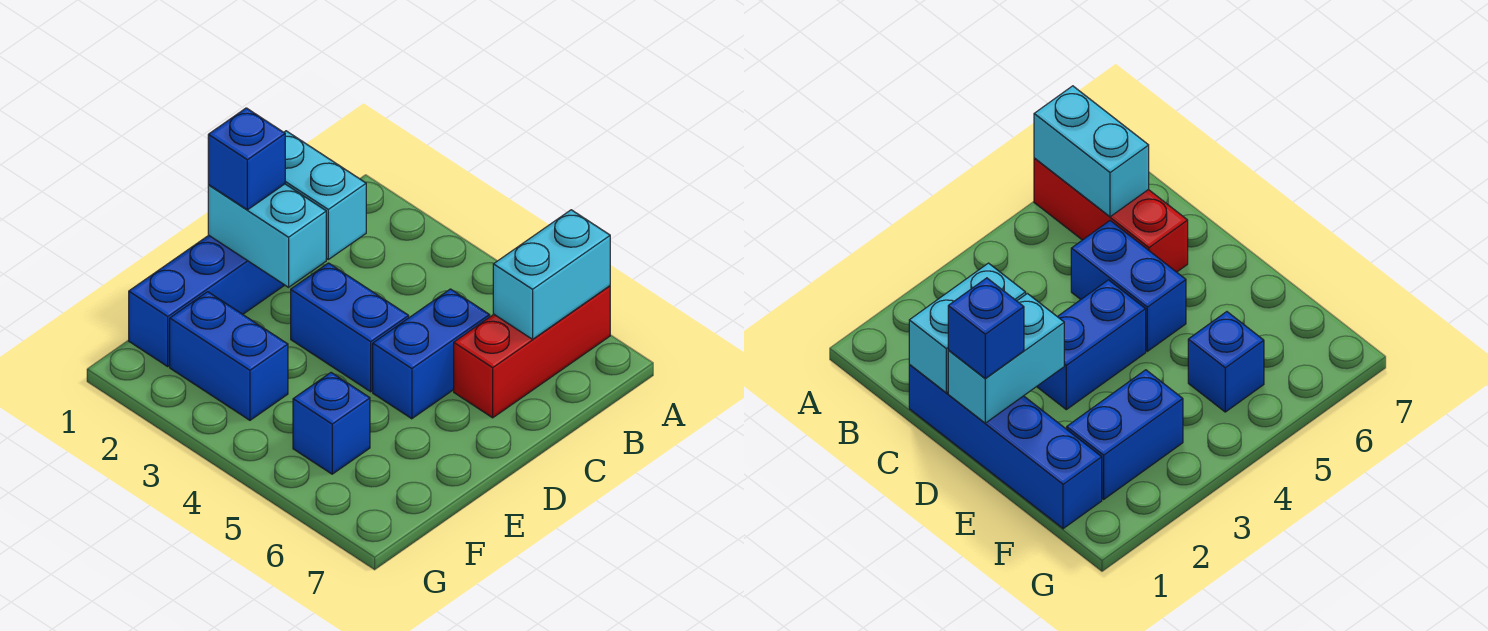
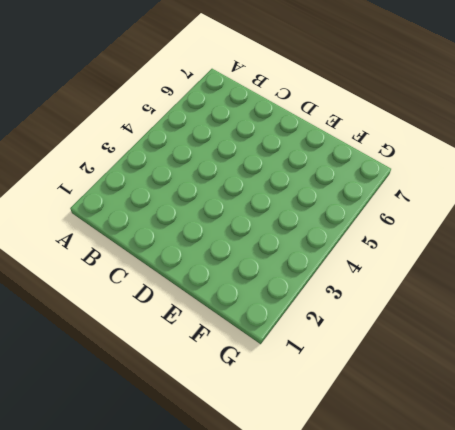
none -> red 1x3 brick [454,286,610,418]
none -> blue 1x4 brick [129,235,284,366]

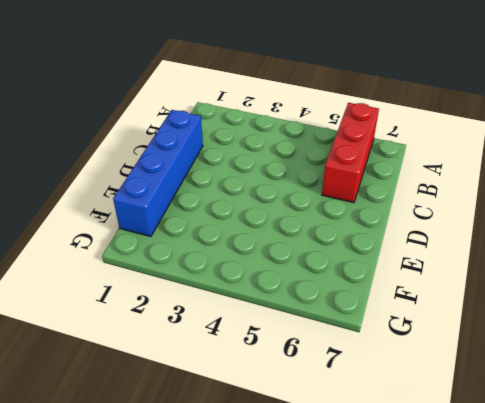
none -> blue 1x2 brick [373,289,490,419]
none -> blue 1x2 brick [291,263,409,392]

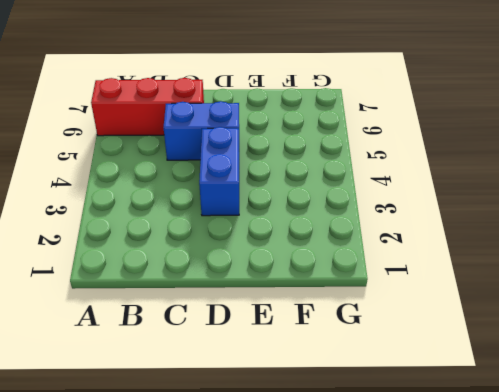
none -> blue 1x4 brick [129,235,284,366]
none -> blue 1x2 brick [170,292,288,420]

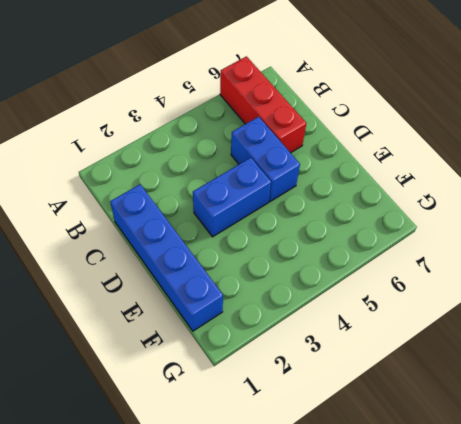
none -> blue 1x2 brick [170,292,288,420]
none -> blue 1x1 brick [293,373,370,474]

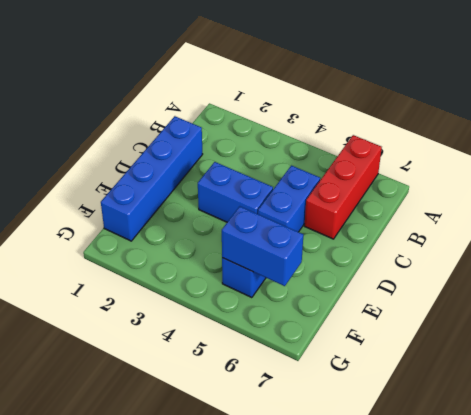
blue 1x2 brick [222,206,303,286] -> blue 1x2 brick moved to [170,292,288,420]
none -> cyan 1x2 brick [493,210,610,339]
none -> cyan 1x2 brick [284,131,366,259]

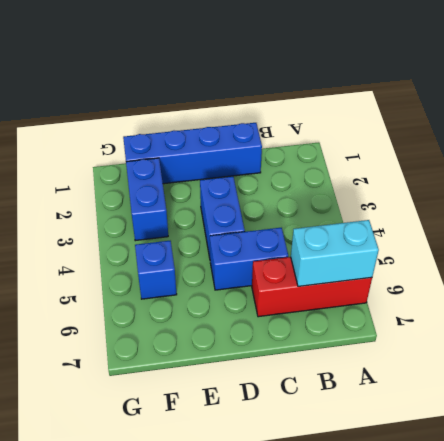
none -> cyan 1x2 brick [284,131,366,259]
none -> cyan 1x2 brick [208,184,326,287]

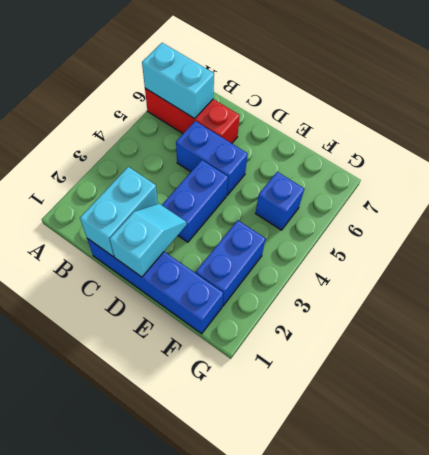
cyan 1x2 slope [110,204,186,277] -> cyan 1x2 brick [208,184,326,287]
none -> blue 1x1 brick [208,108,285,210]

